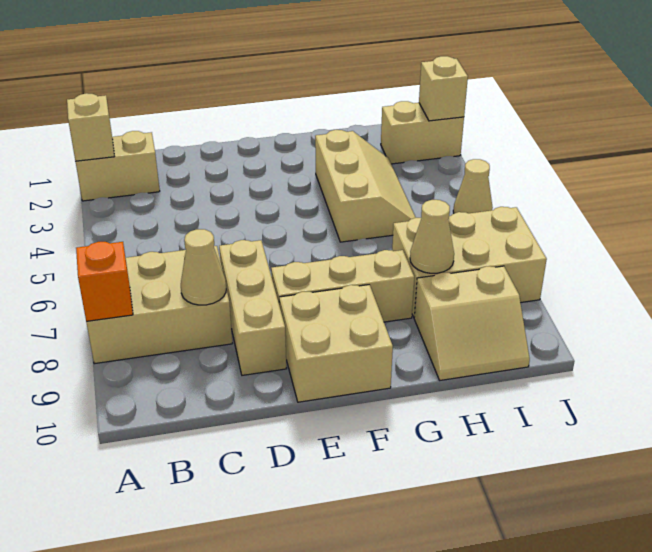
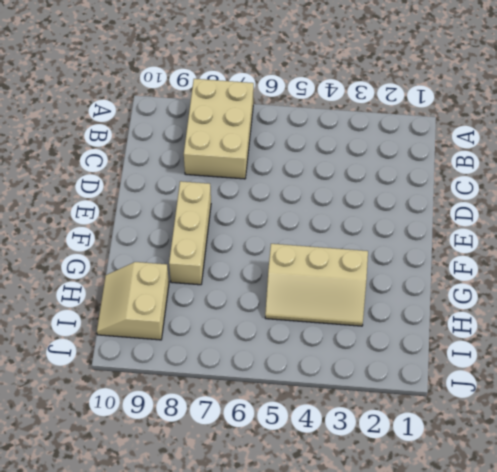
none -> tan 1x2 brick [76,131,160,201]
none -> tan 1x3 brick [219,240,287,375]
none -> tan 2x2 brick [279,285,393,402]

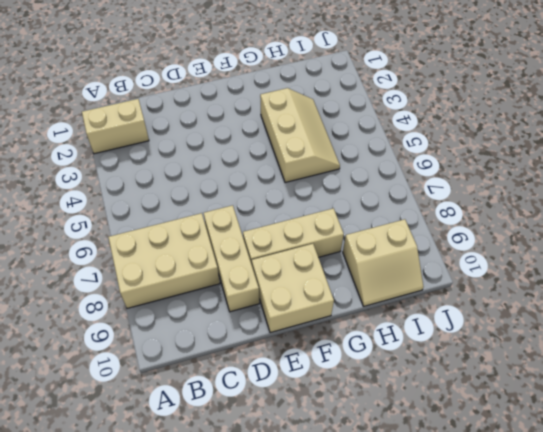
none -> tan 2x3 brick [392,207,547,317]
none -> tan 1x2 brick [381,101,464,164]
none -> tan 1x1 cone [453,159,493,213]

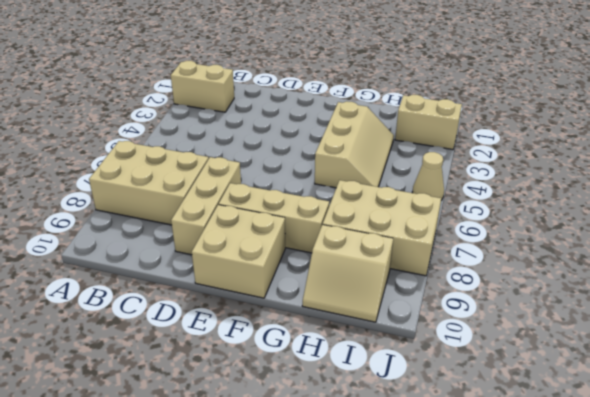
none -> tan 1x1 brick [67,93,114,161]
none -> orange 1x1 brick [76,242,133,321]
none -> tan 1x1 cone [181,229,226,305]

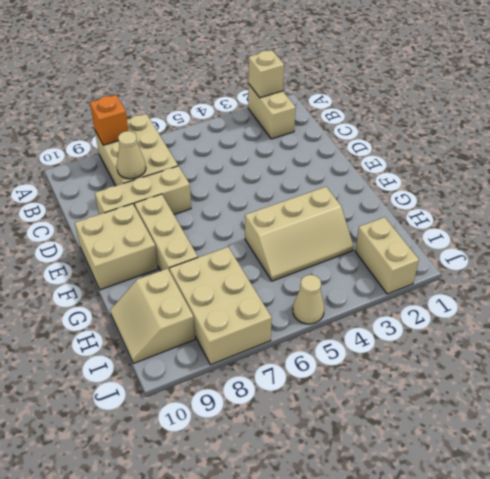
none -> tan 1x1 cone [410,200,454,273]
none -> tan 1x1 brick [419,56,468,121]

